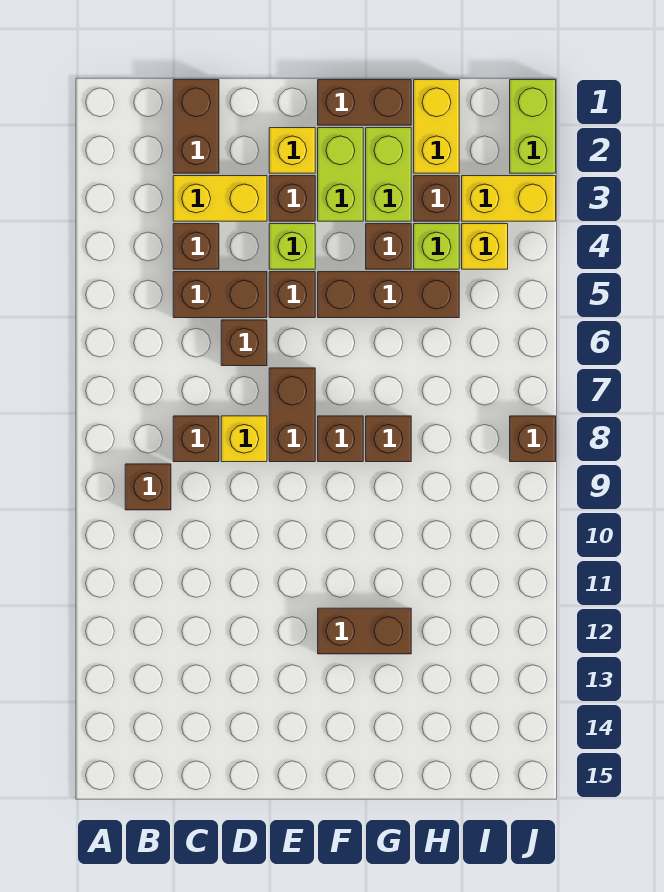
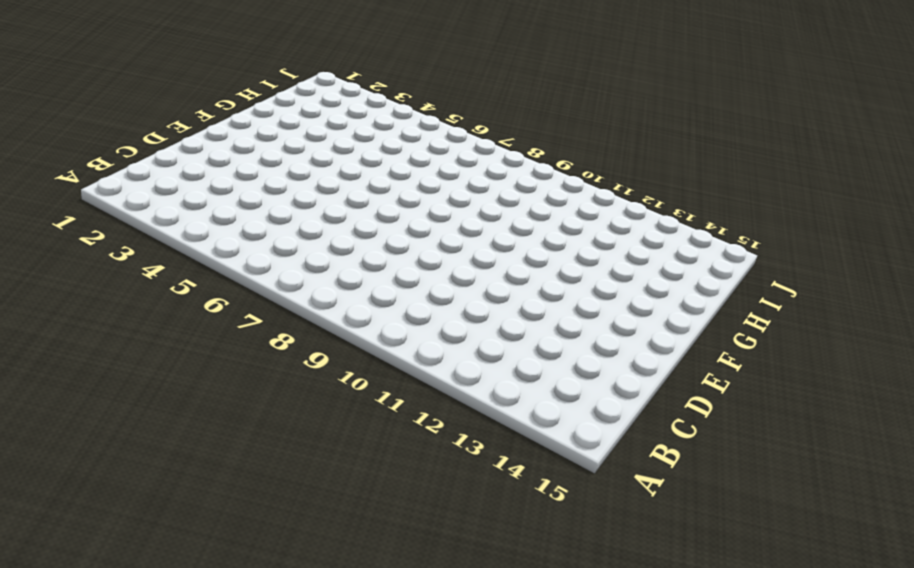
none -> brown 1x1 brick [125,464,171,510]
none -> brown 1x2 brick [173,80,219,173]
none -> yellow 1x2 brick [173,176,267,221]

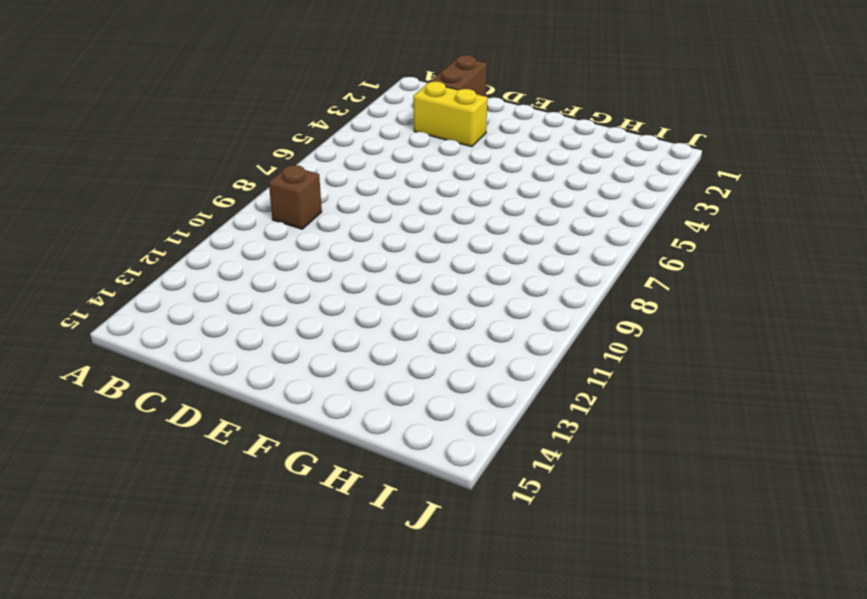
none -> brown 1x1 brick [173,224,219,269]
none -> brown 1x2 brick [173,272,267,318]
none -> brown 1x1 brick [173,416,219,462]

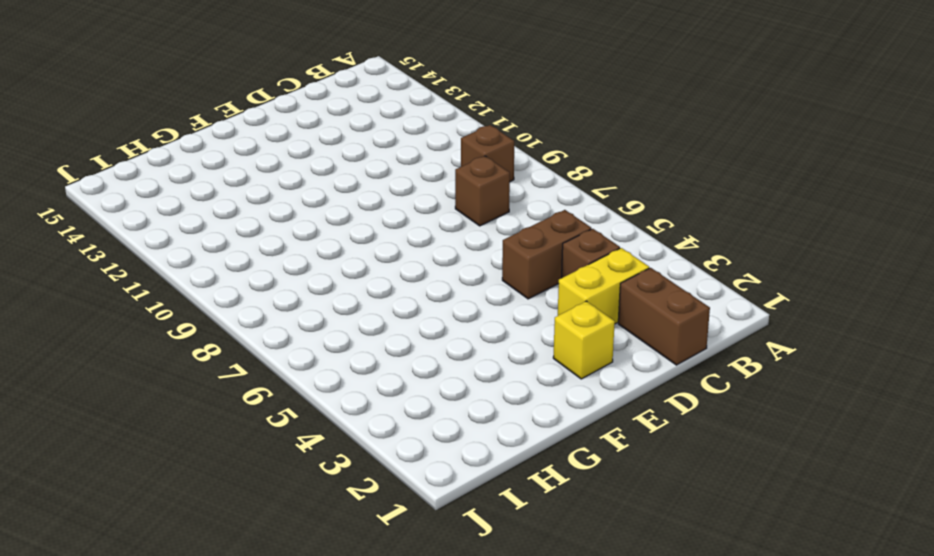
none -> brown 1x1 brick [221,320,267,366]
none -> yellow 1x1 brick [221,416,267,462]
none -> brown 1x1 brick [269,176,315,221]

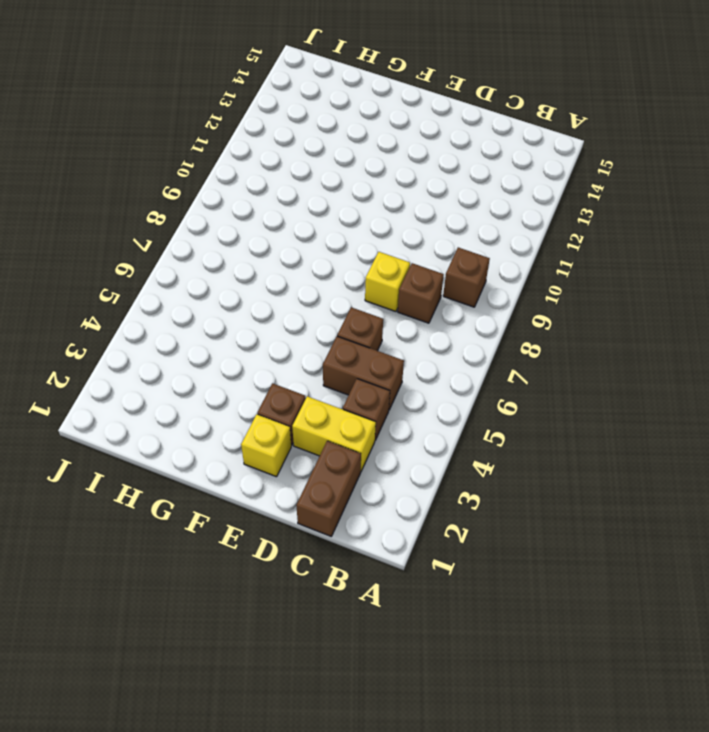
none -> lime 1x1 brick [269,224,315,269]
none -> brown 1x1 brick [269,272,315,318]
none -> brown 1x2 brick [269,368,315,462]

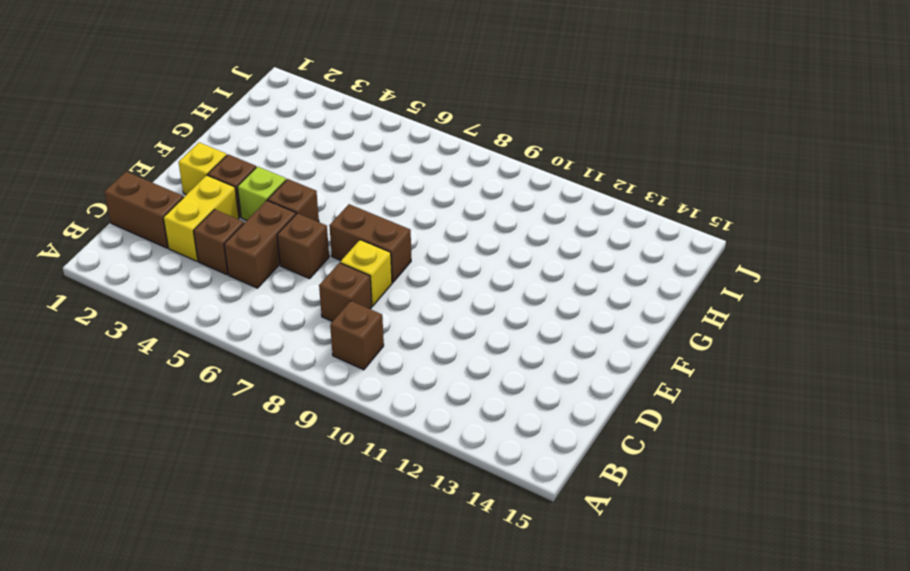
none -> brown 1x2 brick [318,80,411,125]
none -> lime 1x2 brick [318,128,363,221]
none -> brown 1x3 brick [318,272,459,318]

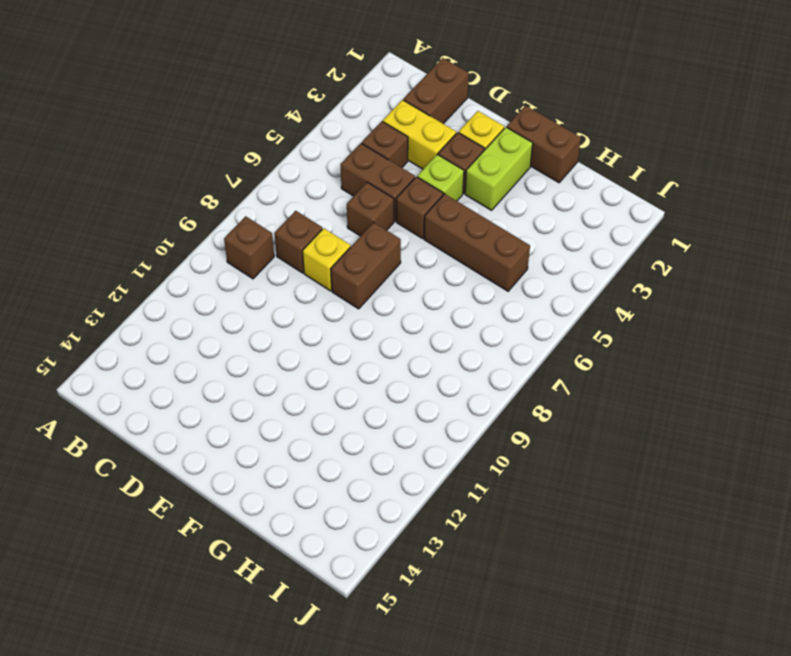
none -> brown 1x1 brick [318,416,363,462]
none -> brown 1x2 brick [318,608,411,654]
none -> lime 1x2 brick [366,128,411,221]

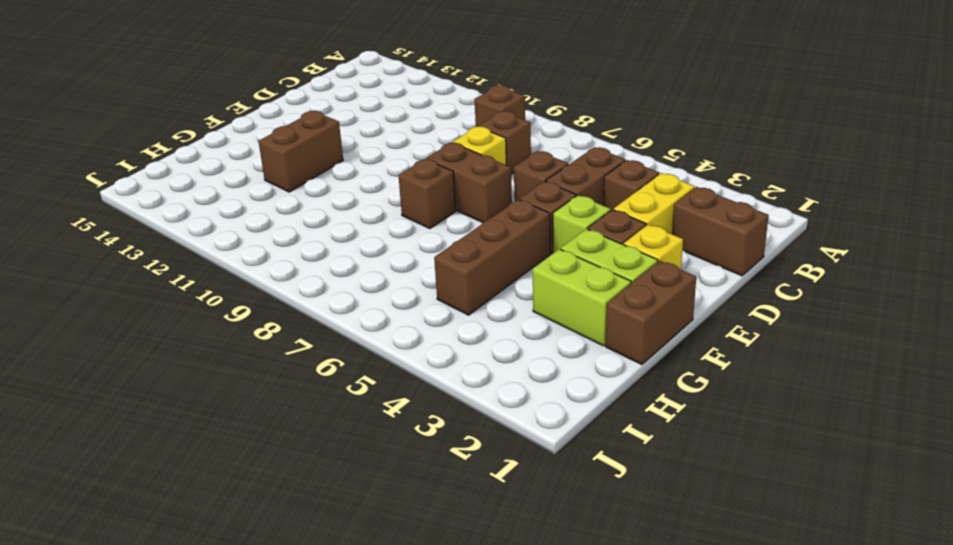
none -> brown 1x1 brick [366,224,411,269]
none -> brown 1x1 brick [366,416,411,462]
none -> yellow 1x2 brick [414,80,459,173]

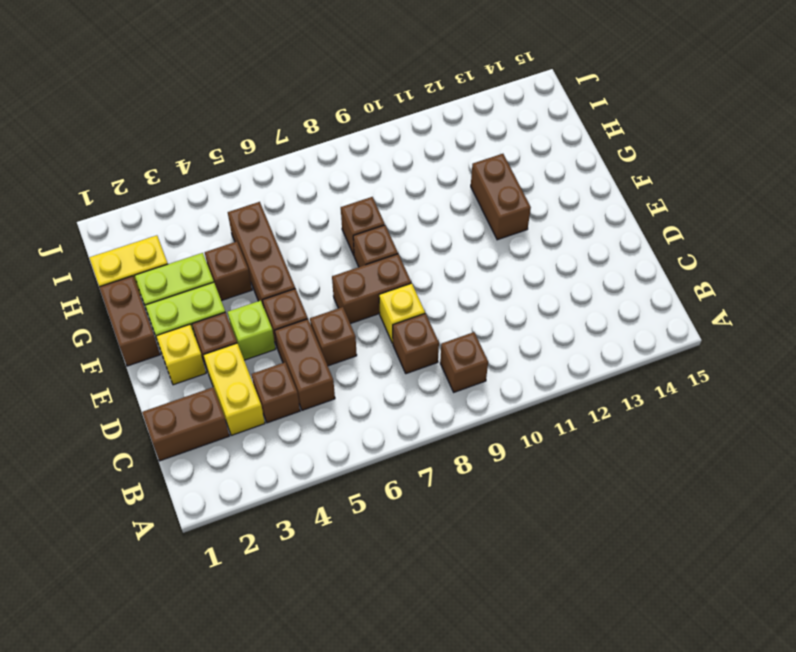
none -> brown 1x1 brick [414,176,459,221]
none -> lime 1x1 brick [414,224,459,269]
none -> yellow 1x2 brick [462,176,556,221]

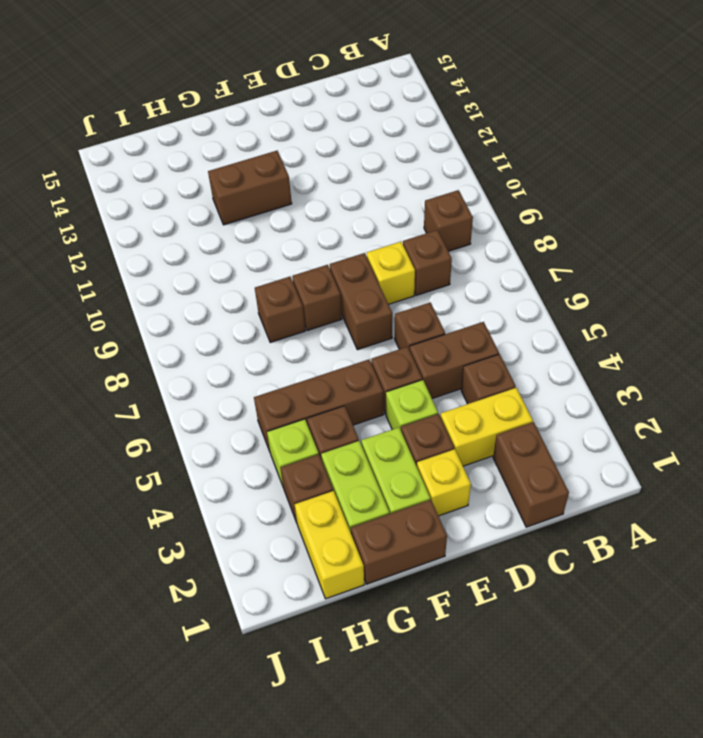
none -> yellow 1x2 brick [462,176,556,221]
none -> yellow 1x1 brick [462,224,508,269]
none -> lime 1x2 brick [510,80,556,173]

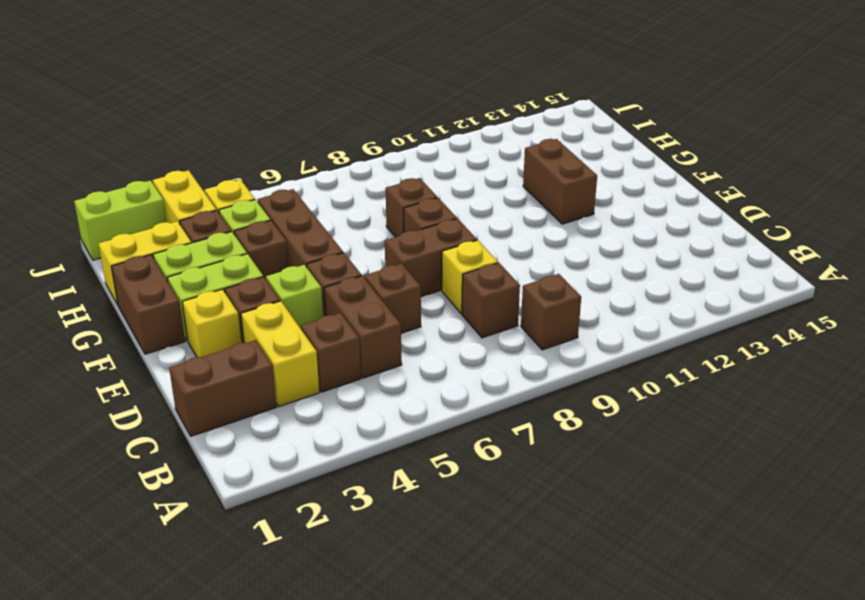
none -> brown 1x1 brick [510,416,556,462]

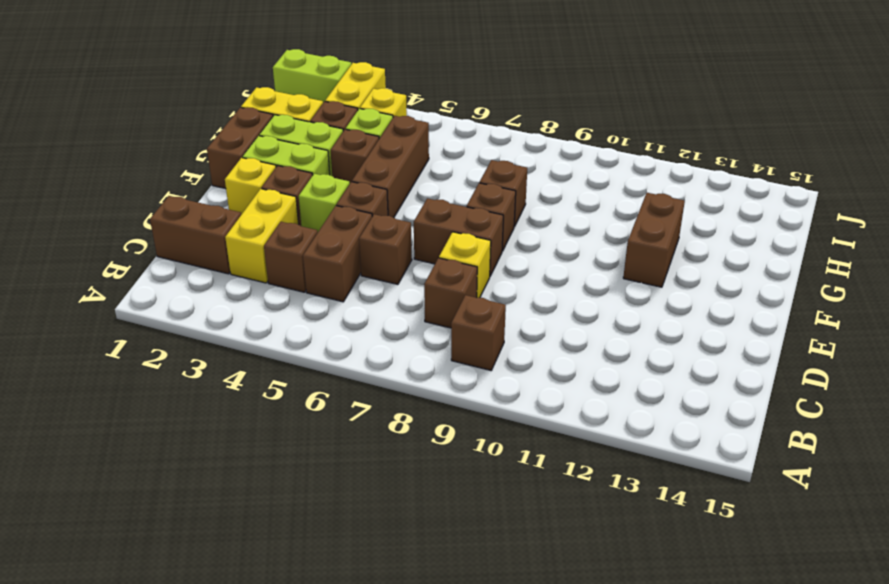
none -> brown 1x1 brick [510,416,556,462]

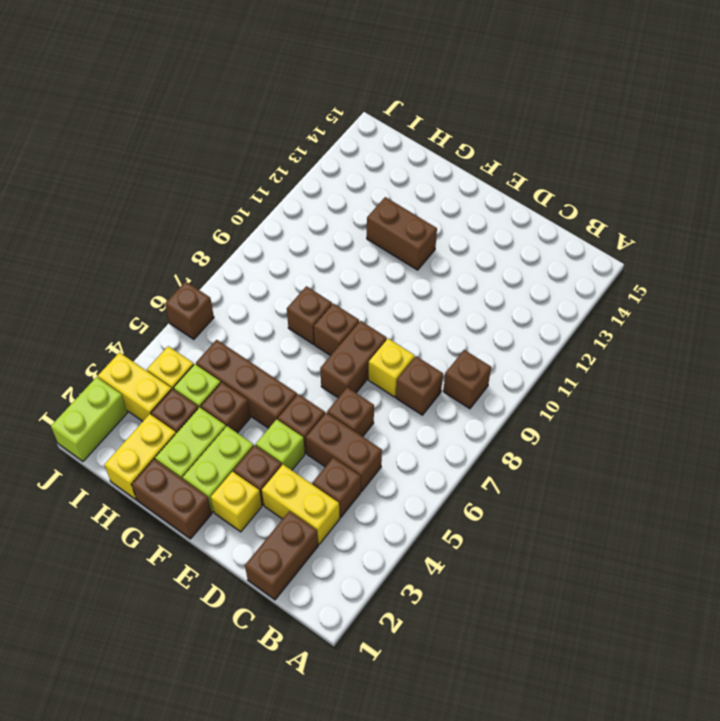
brown 1x1 brick [165,281,214,339] -> brown 1x1 brick moved to [510,416,556,462]

